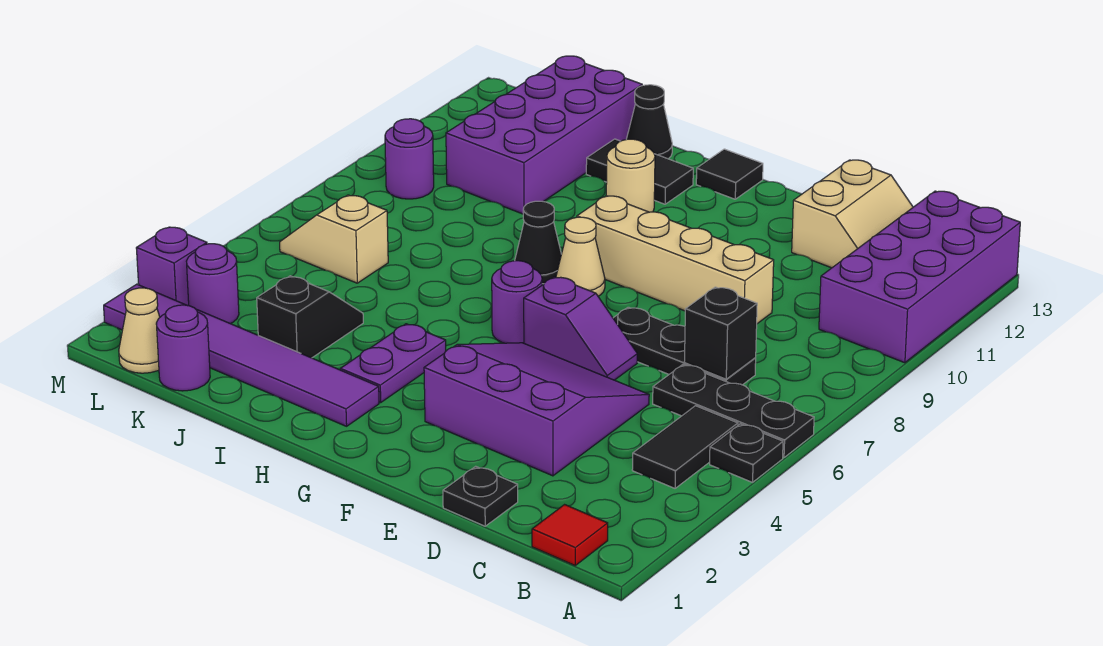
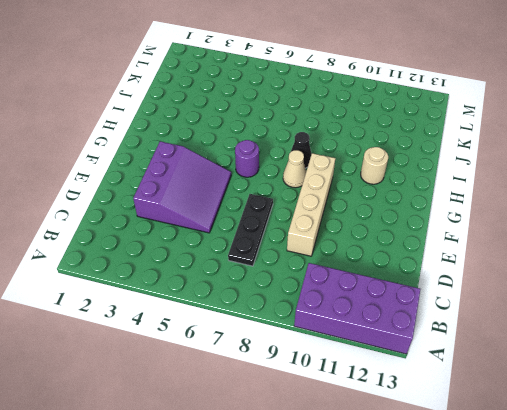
none -> black 1x1 plate [710,424,783,482]
none -> black 1x3 plate [653,365,814,458]
none -> red 1x1 tile [532,505,608,565]

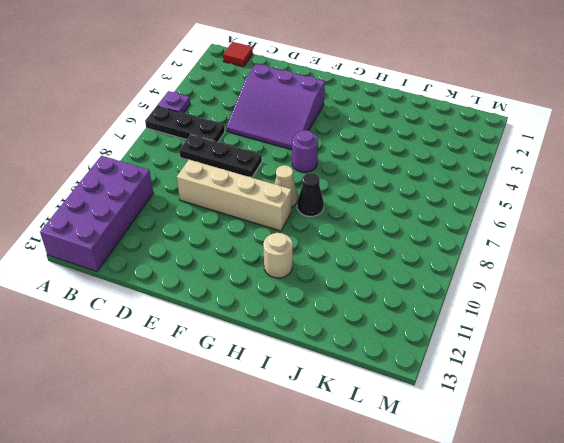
purple 1x1 plate [157,91,190,113] -> black 1x1 plate [710,424,783,482]
none -> black 1x2 tile [632,406,738,488]
none -> tan 2x2 slope [792,160,913,268]
none -> black 1x1 plate [443,466,518,526]

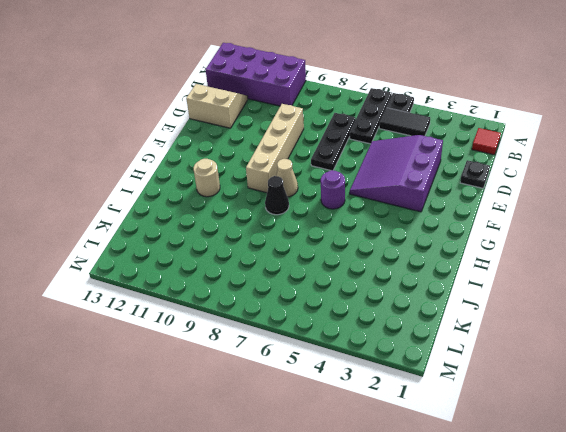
none -> purple 1x2 slope [524,277,637,380]
none -> black 1x1 tile [696,149,763,199]
none -> purple 1x6 tile [104,284,379,426]

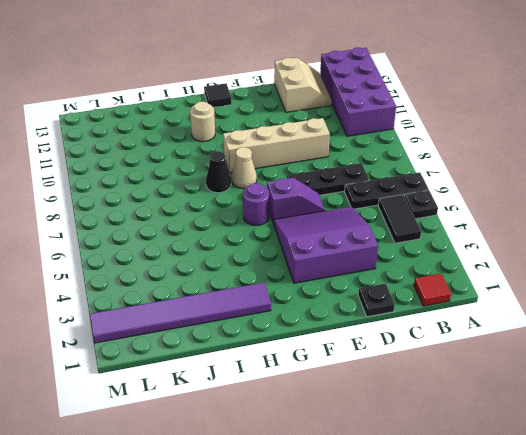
none -> purple 1x2 plate [341,324,446,403]
none -> black 1x2 tile [586,139,693,204]
none -> black 1x1 cone [627,85,672,159]

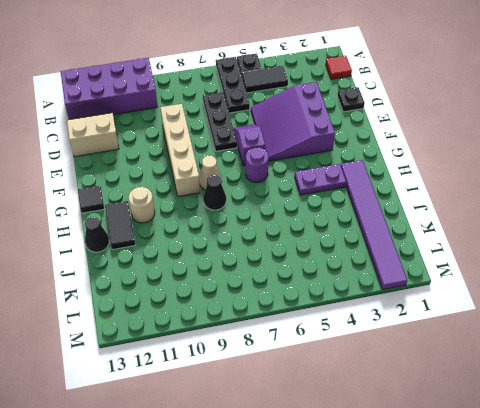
none -> black 1x2 slope [257,276,363,358]
none -> purple 2x4 brick [446,56,642,214]
none -> purple 1x1 round brick [156,305,210,391]

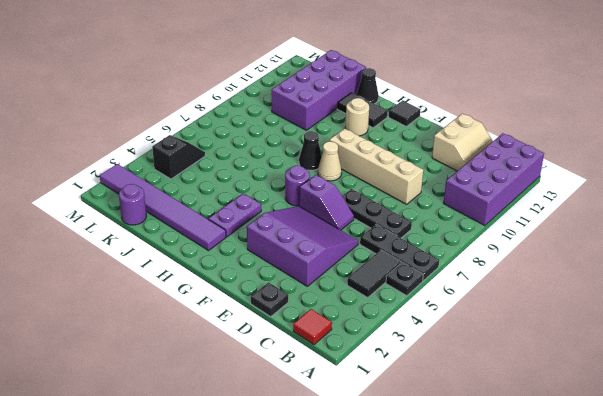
black 1x2 slope [152,135,205,179] -> black 1x2 slope moved to [257,276,363,358]
none -> tan 1x2 slope [280,195,388,283]
none -> tan 1x1 cone [119,288,160,373]
none -> purple 1x1 round brick [186,244,239,324]

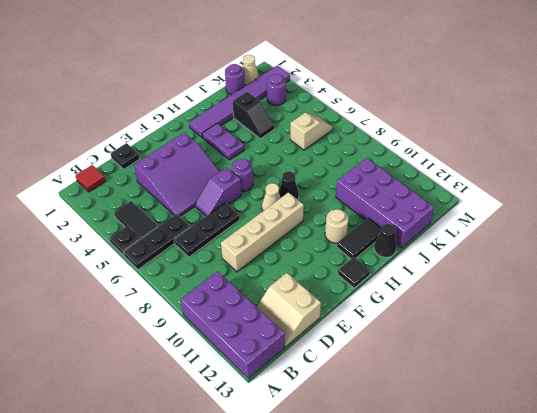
none -> purple 1x1 round brick [385,119,434,199]
none -> purple 1x1 brick [136,227,207,306]
none -> black 1x1 brick [684,287,757,379]

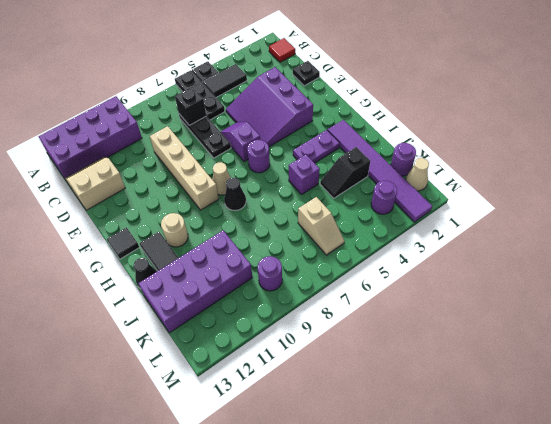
purple 1x1 brick [289,155,320,194] -> purple 1x1 brick moved to [136,227,207,306]

